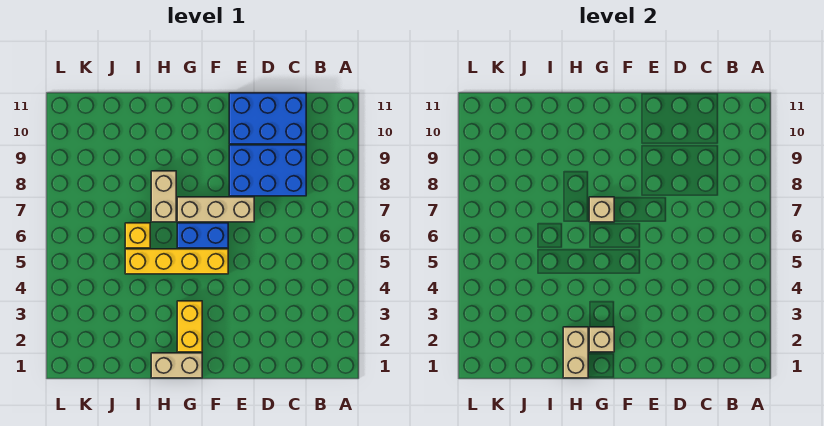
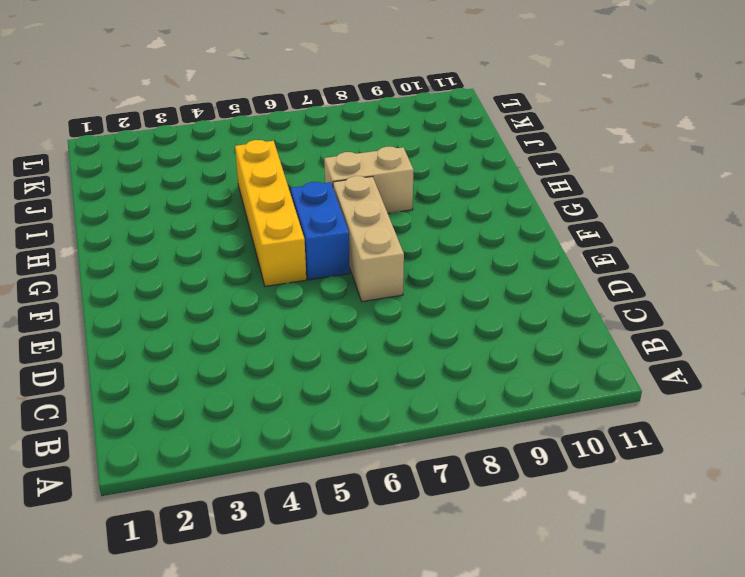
none -> blue 2x3 brick [229,145,306,196]
none -> blue 2x3 brick [229,93,306,144]
none -> tan 1x2 brick [151,353,202,378]

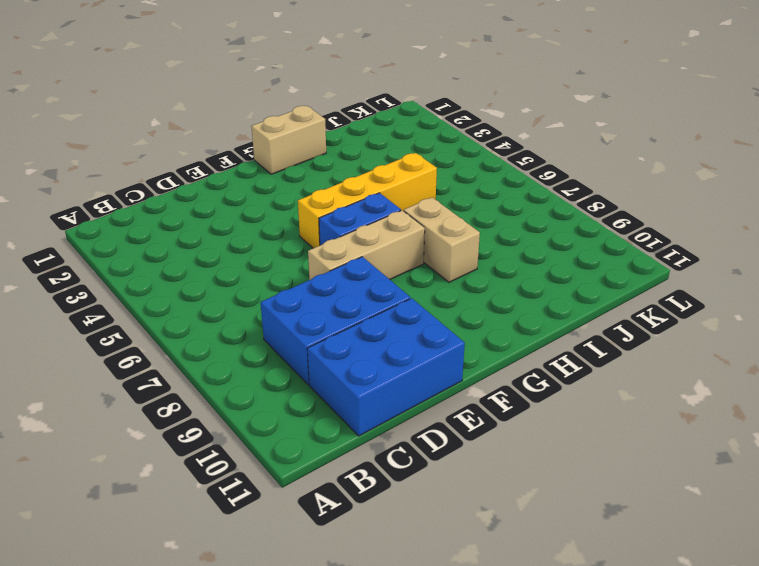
none -> yellow 1x2 brick [177,301,202,352]
none -> yellow 1x1 brick [125,223,150,248]
none -> tan 1x1 brick [589,327,614,352]

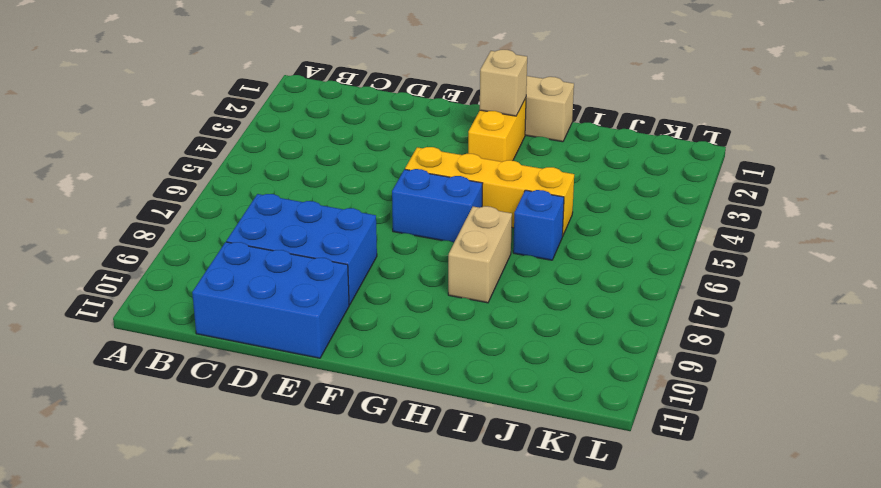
blue 1x1 brick [513,190,564,260] -> yellow 1x1 brick [125,223,150,248]
none -> tan 1x3 brick [177,197,254,222]
none -> tan 1x1 brick [589,197,614,222]
none -> tan 1x2 brick [563,327,588,378]

